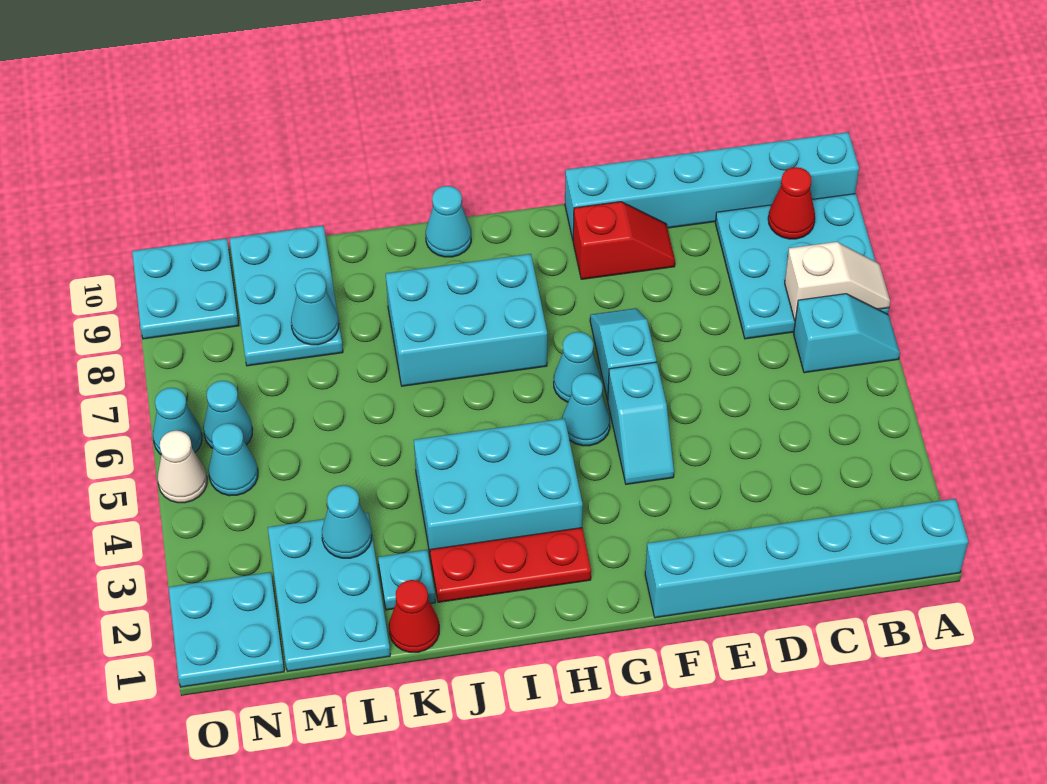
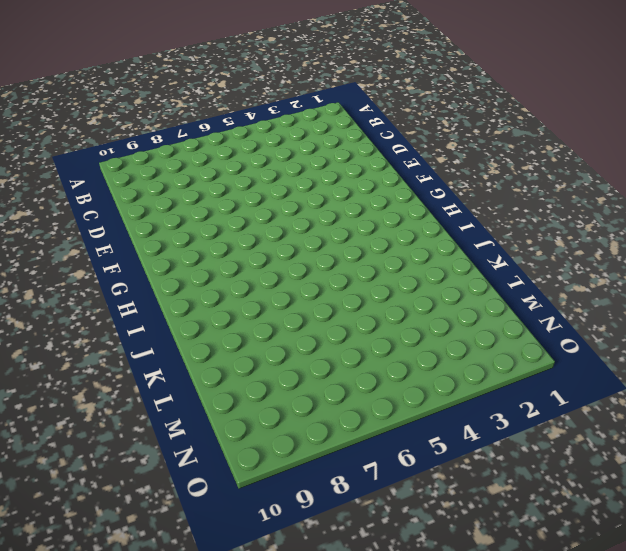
none -> cyan 1x6 brick [645,499,968,618]
none -> cyan 1x2 slope [794,294,900,373]
none -> cyan 3x3 plate [715,194,889,339]

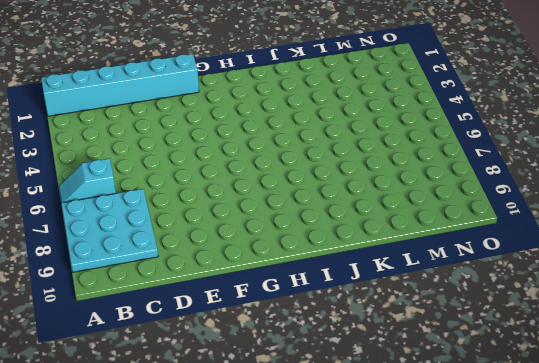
none -> cyan 1x6 brick [565,132,859,239]
none -> red 1x2 slope [573,202,675,279]
none -> cyan 1x2 slope [608,362,674,484]

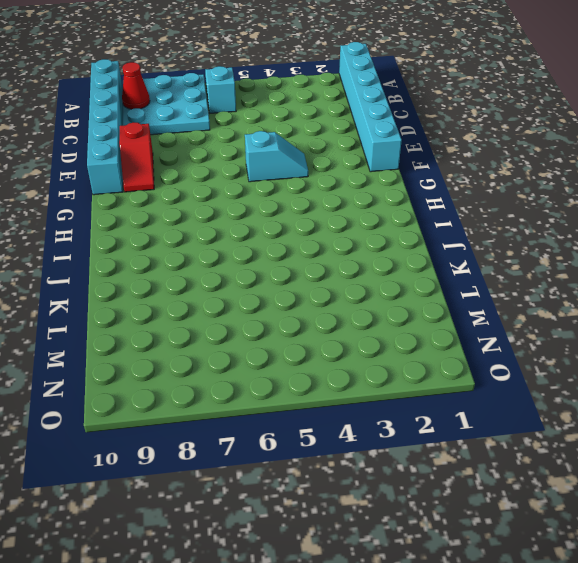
red 1x2 slope [119,122,154,192] -> red 1x2 slope turned to [573,202,675,279]
none -> cyan 1x2 slope [590,308,656,400]
none -> cyan 1x1 cone [562,374,610,446]
none -> cyan 1x1 cone [554,332,601,402]

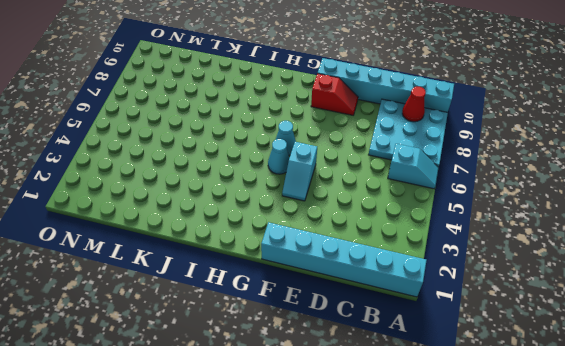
none -> cyan 1x2 slope [590,308,656,400]
none -> red 1x3 plate [430,528,591,602]
none -> cyan 2x3 brick [414,419,583,553]

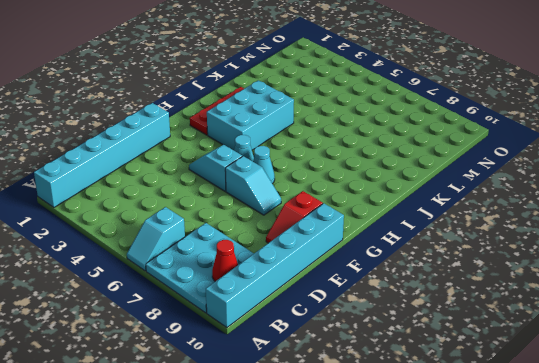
none -> cyan 2x3 brick [386,254,547,386]
none -> cyan 1x1 cone [426,186,471,257]
none -> red 1x1 cone [389,580,439,652]

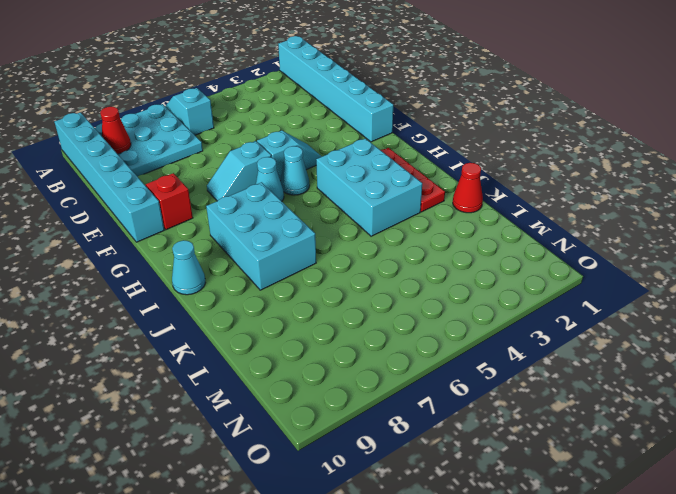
none -> cyan 1x1 plate [378,550,435,610]
none -> cyan 2x3 plate [268,513,390,672]
none -> cyan 2x3 plate [229,226,343,366]

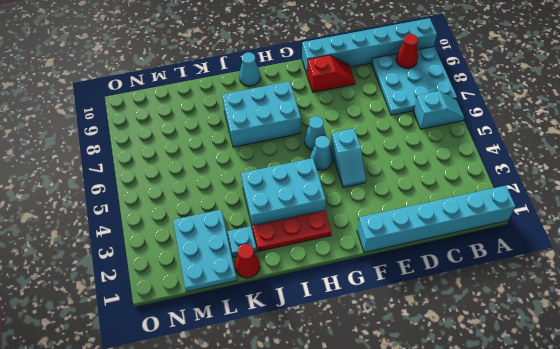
none -> cyan 1x2 slope [590,308,656,400]
none -> cyan 2x3 plate [229,226,343,366]
none -> cyan 2x2 plate [169,572,284,687]

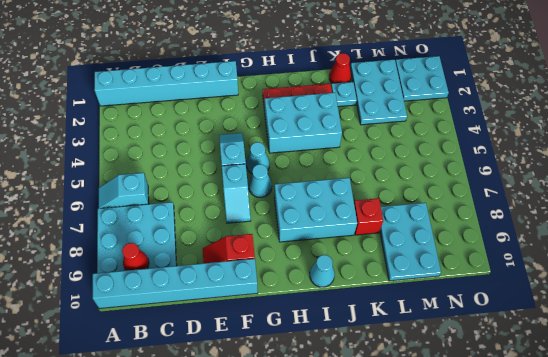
red 1x1 brick [354,198,383,235] -> none
none -> cyan 1x1 cone [209,423,258,496]
none -> cyan 1x1 cone [204,381,253,448]
none -> cyan 2x2 plate [132,238,239,339]

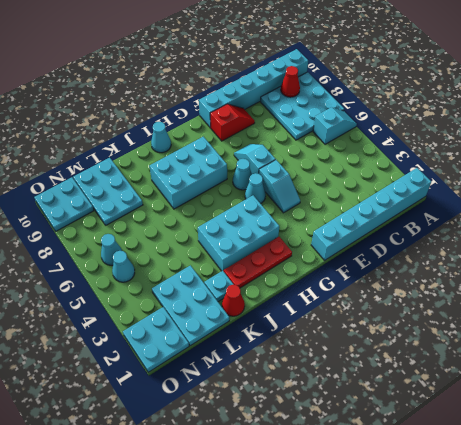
none -> white 1x1 cone [158,431,207,503]
none -> cyan 1x1 cone [153,388,202,455]
none -> white 1x2 slope [785,242,890,320]

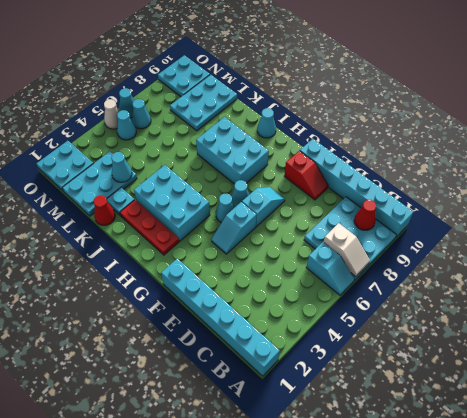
none -> cyan 1x1 cone [291,272,339,345]

